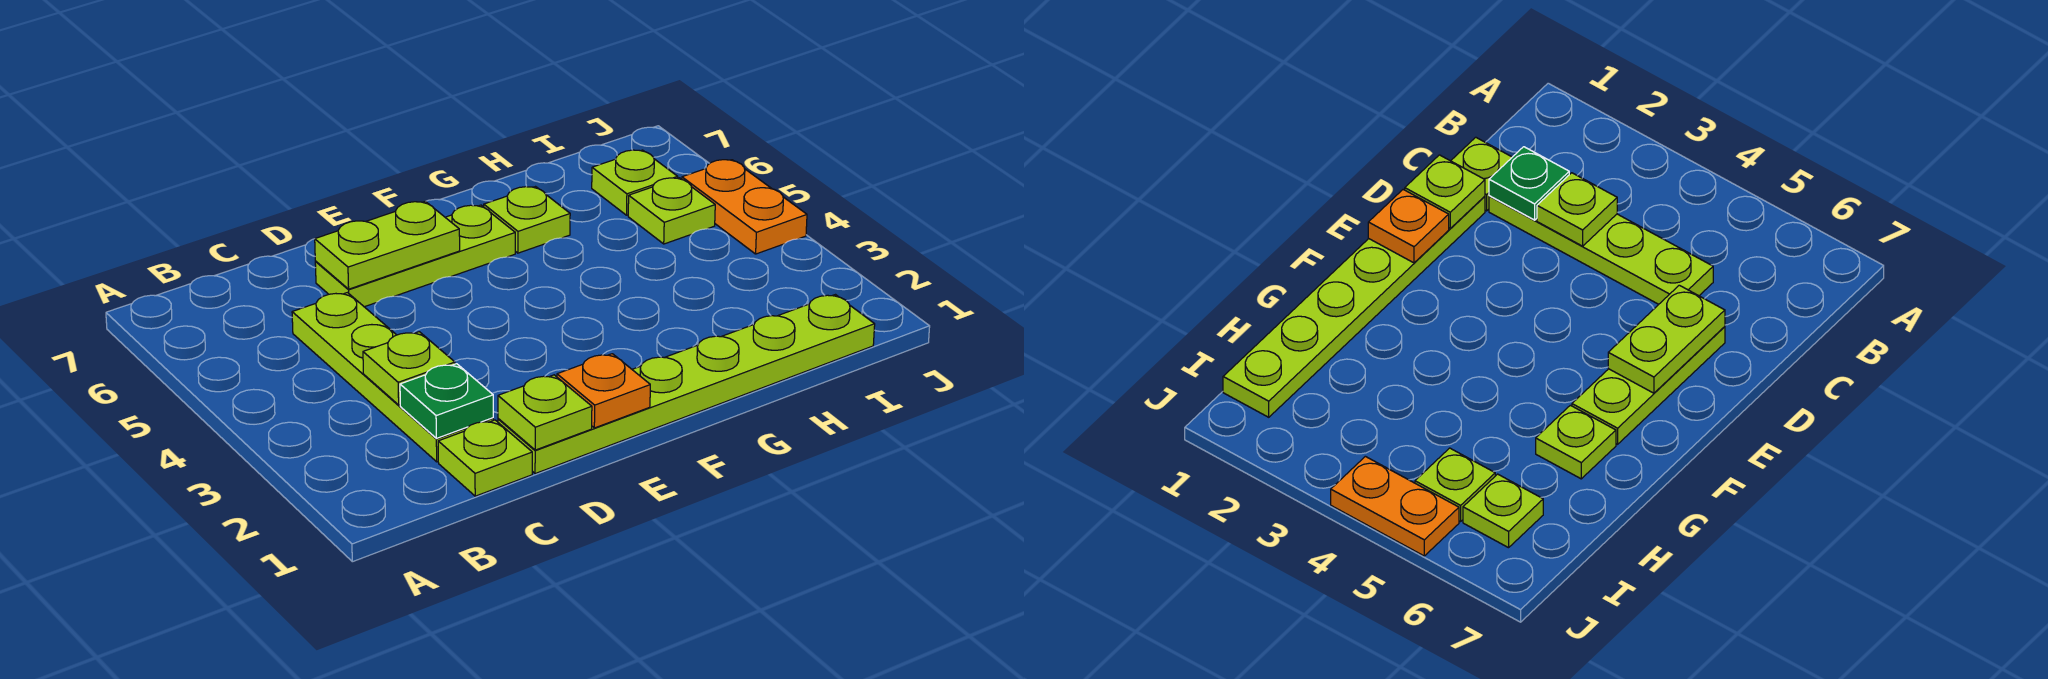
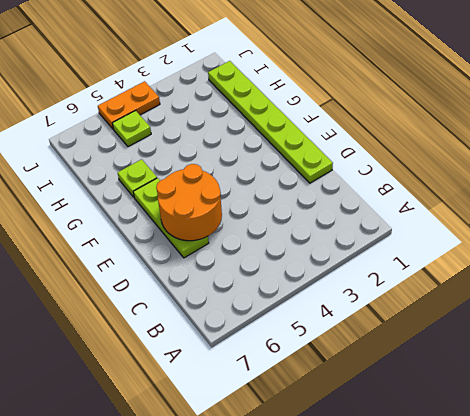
orange 2x2 round brick [156,164,222,241] -> lime 1x2 plate [315,201,460,289]
none -> lime 1x1 plate [438,420,532,496]
none -> lime 1x4 plate [292,293,493,462]
none -> lime 1x1 plate [592,150,678,215]

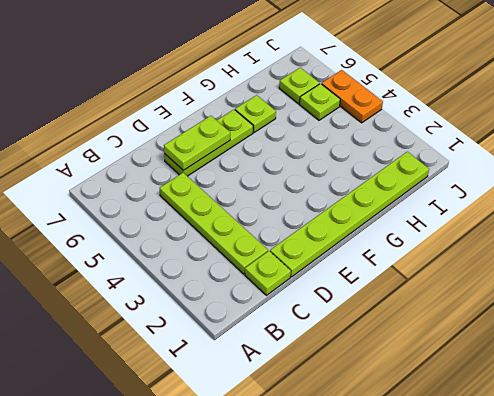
none -> green 1x1 plate [400,364,493,438]
none -> lime 1x1 plate [363,332,455,405]
none -> lime 1x1 plate [498,375,592,450]

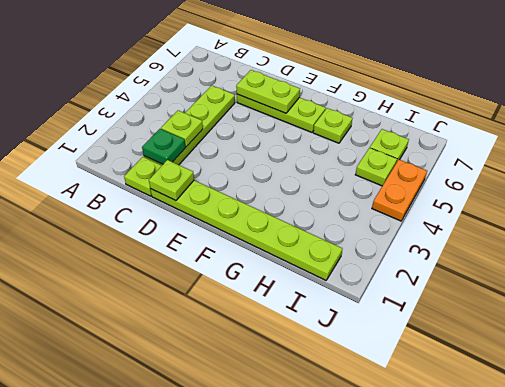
none -> orange 1x1 plate [557,354,650,428]

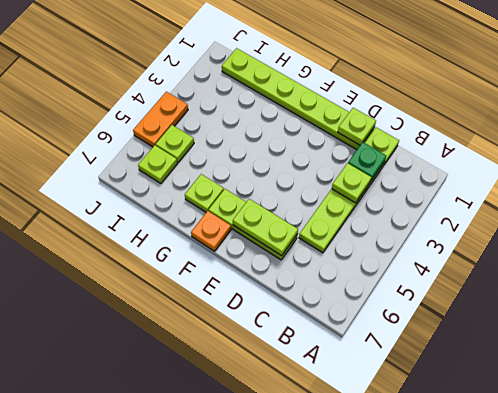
orange 1x1 plate [191,211,231,251] -> orange 1x1 plate moved to [557,354,650,428]

